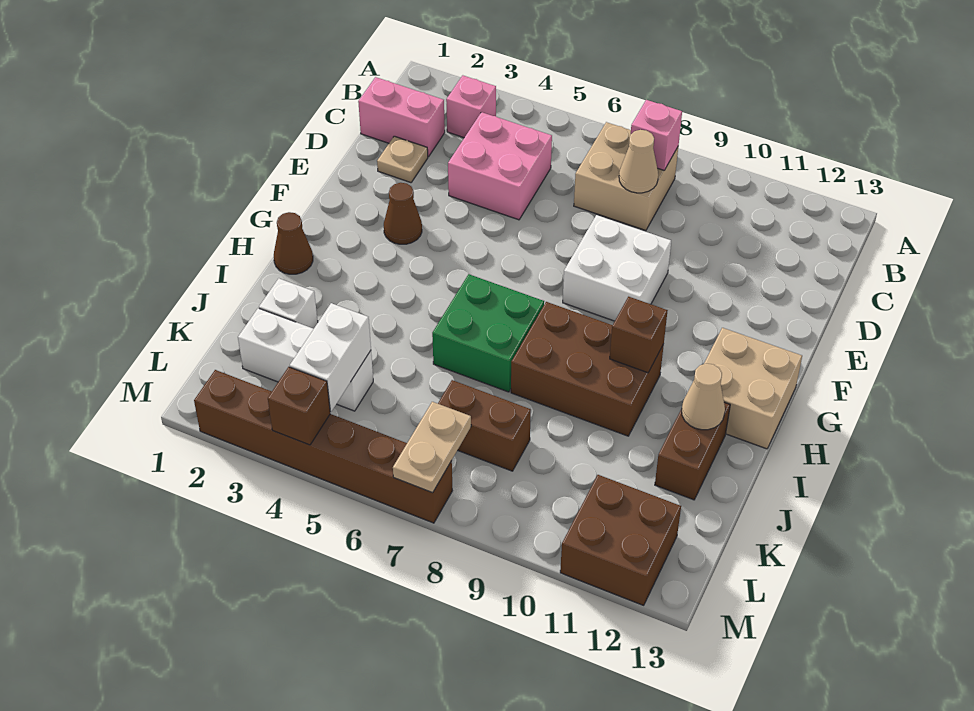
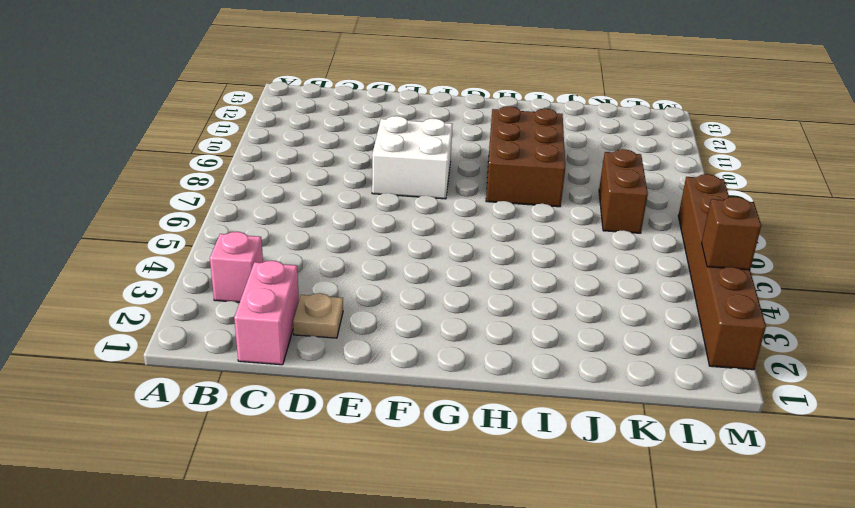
none -> tan 2x2 brick [574,122,678,231]
none -> pink 2x2 brick [448,112,552,220]
none -> brown 1x1 cone [384,183,422,244]

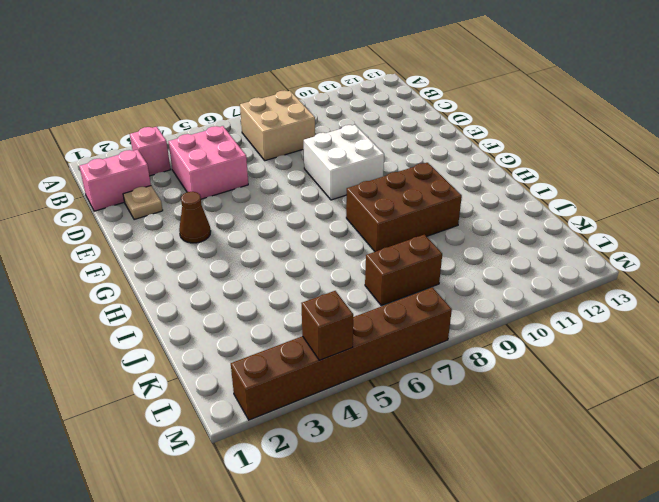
none -> tan 2x2 brick [704,328,802,449]
none -> brown 1x1 cone [274,212,313,274]
none -> green 2x2 brick [432,274,544,392]

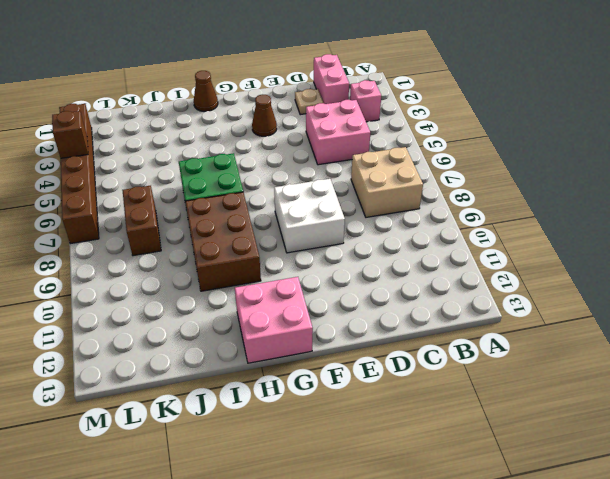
pink 2x2 brick [235,277,313,363] -> tan 2x2 brick [704,328,802,449]
none -> brown 1x2 brick [655,402,730,500]
none -> white 1x1 brick [259,279,318,329]
none -> white 1x3 brick [238,308,373,411]

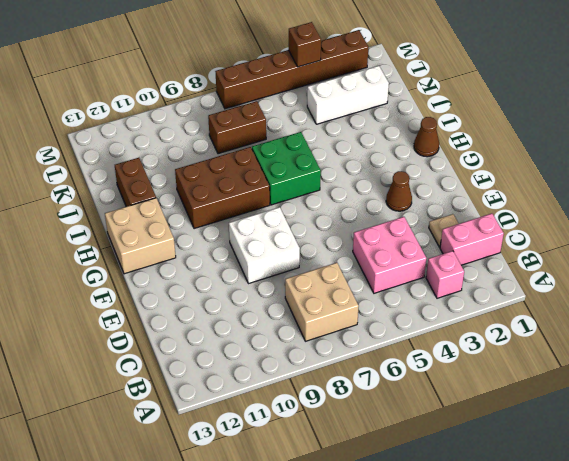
none -> white 1x1 brick [259,279,318,329]
none -> brown 2x2 brick [560,475,681,605]
none -> pink 1x1 brick [631,100,682,170]

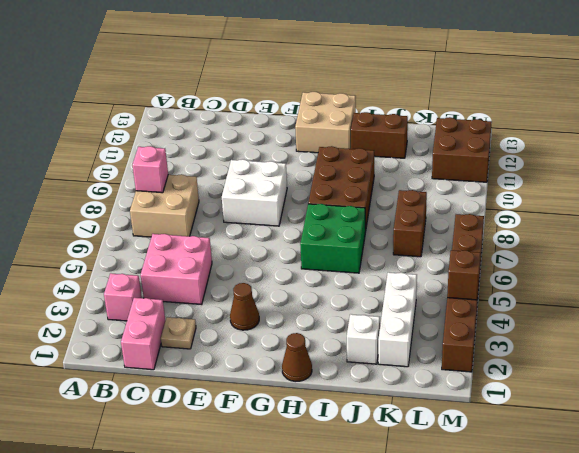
none -> tan 1x1 cone [619,130,658,193]
none -> brown 1x1 brick [610,297,668,373]
none -> tan 1x1 cone [682,364,725,430]

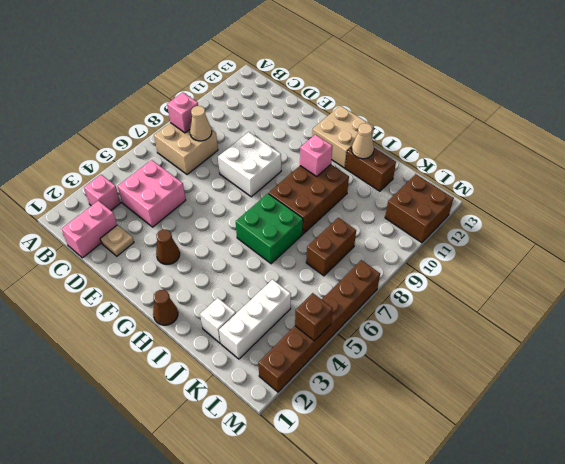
pink 1x1 brick [300,135,332,176] -> brown 1x1 brick [610,297,668,373]
none -> white 1x2 brick [290,303,371,412]
none -> tan 1x2 plate [393,402,471,493]

